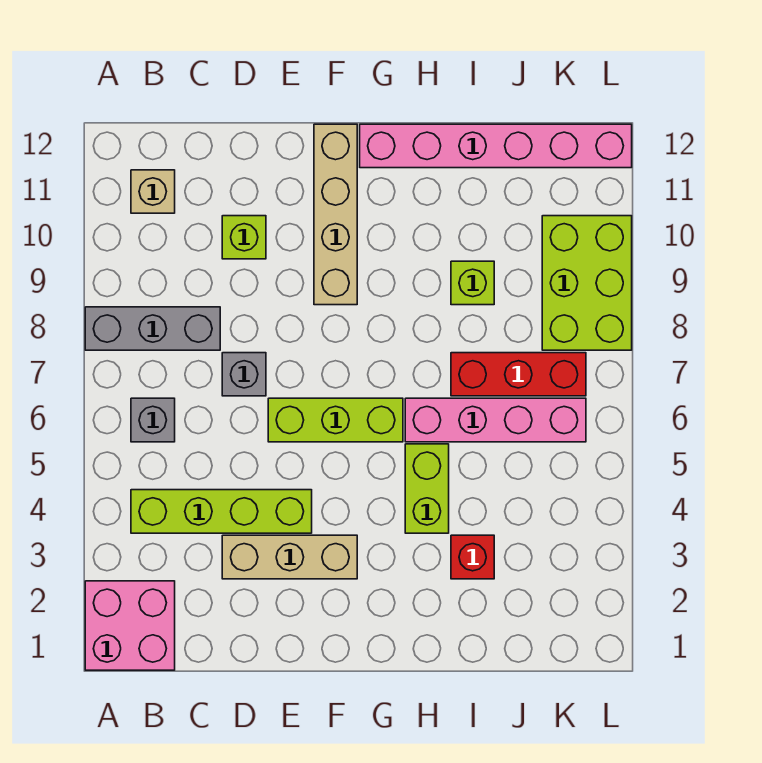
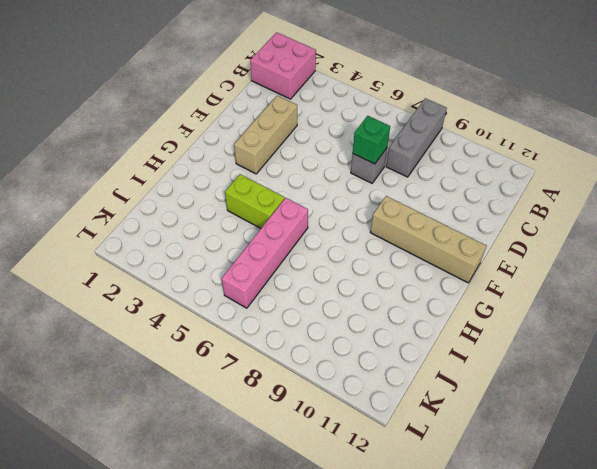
green 1x1 brick [353,116,390,164] -> none
none -> lime 1x4 brick [131,490,312,533]
none -> grey 1x1 brick [131,398,175,442]
none -> tan 1x1 brick [131,170,175,213]

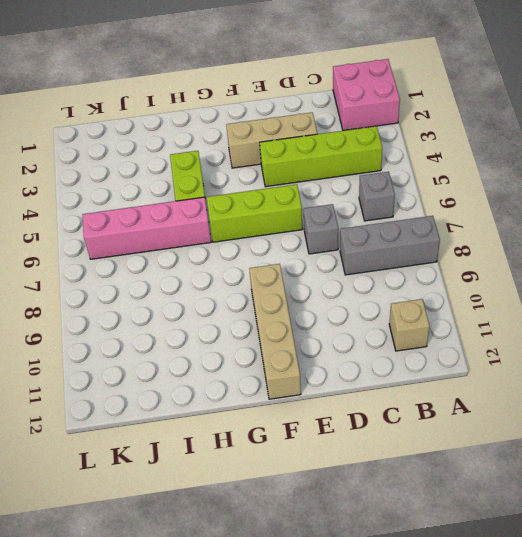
none -> lime 1x1 brick [222,216,266,259]
none -> pink 1x6 brick [360,124,632,168]
none -> red 1x1 brick [451,535,494,579]

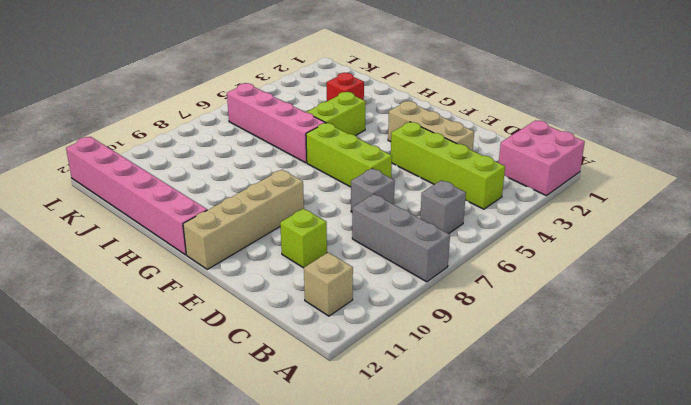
none -> red 1x3 brick [451,353,586,396]
none -> lime 1x1 brick [451,261,494,305]
none -> lime 2x3 brick [542,216,632,350]

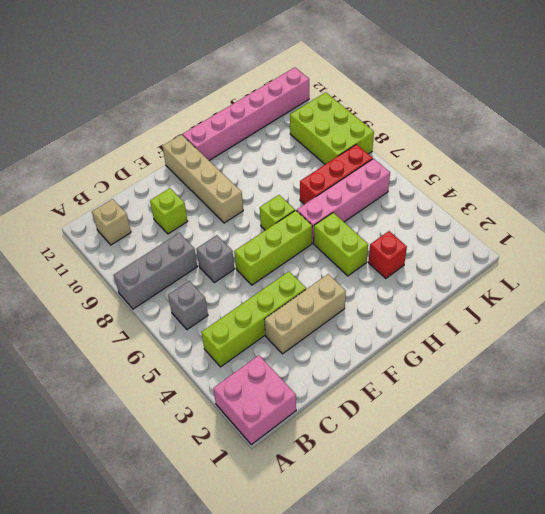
lime 1x1 brick [260,195,295,230] -> lime 1x1 brick moved to [451,261,494,305]

